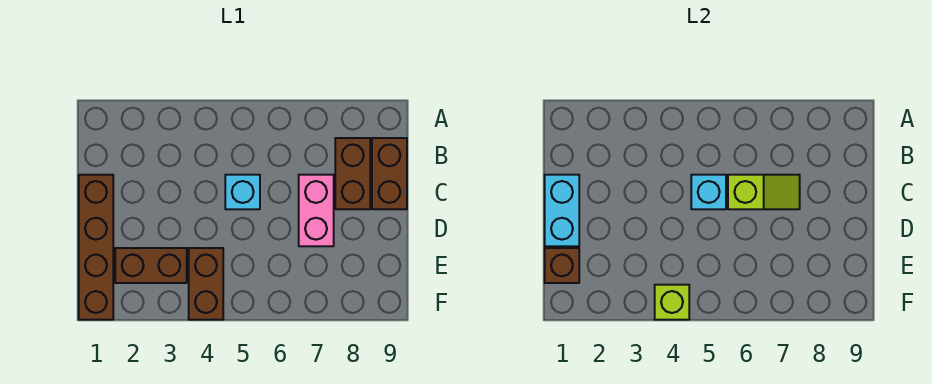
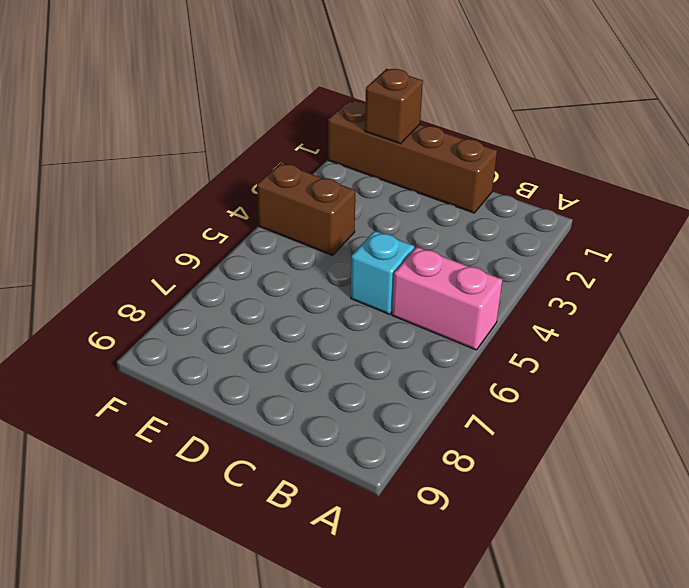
pink 1x2 brick [392,247,502,350] -> pink 1x2 brick moved to [299,175,334,246]
none -> brown 1x2 brick [335,138,370,209]
none -> brown 1x2 brick [372,138,407,209]
none -> brown 1x2 brick [115,248,187,283]

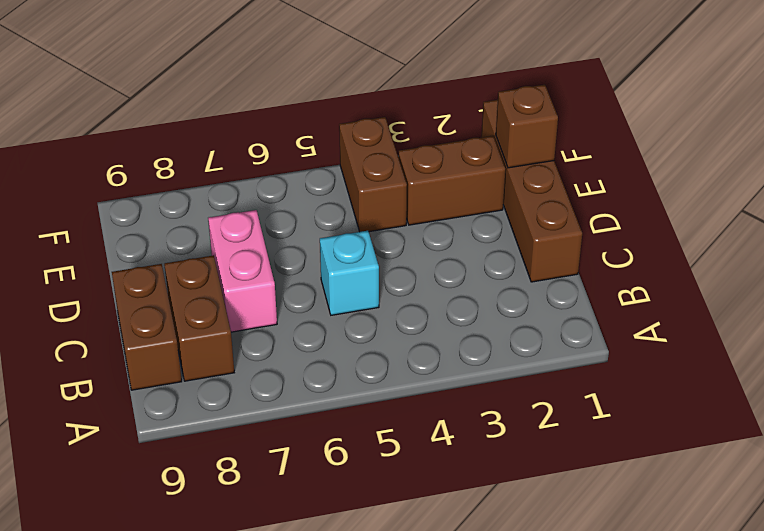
none -> cyan 1x2 brick [545,175,579,246]
none -> cyan 1x1 brick [691,175,726,209]
none -> lime 1x2 slope [728,175,800,209]

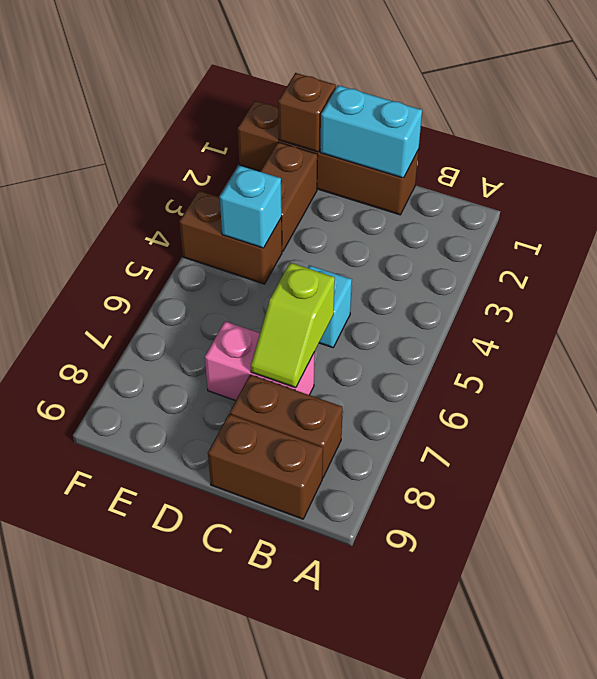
cyan 1x1 brick [220,165,282,248] -> cyan 1x1 brick moved to [691,175,726,209]
none -> lime 1x1 brick [655,285,689,320]

